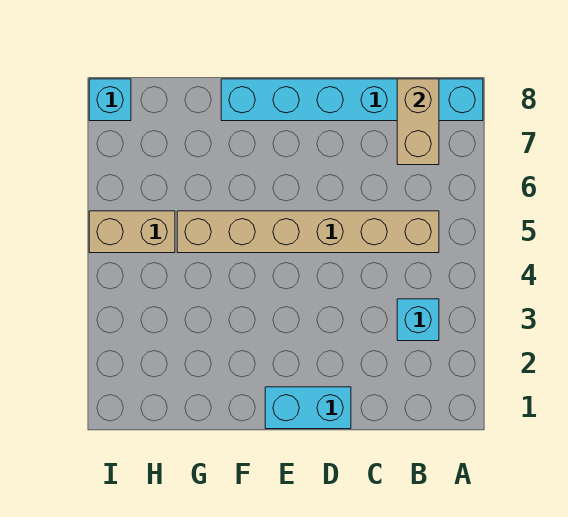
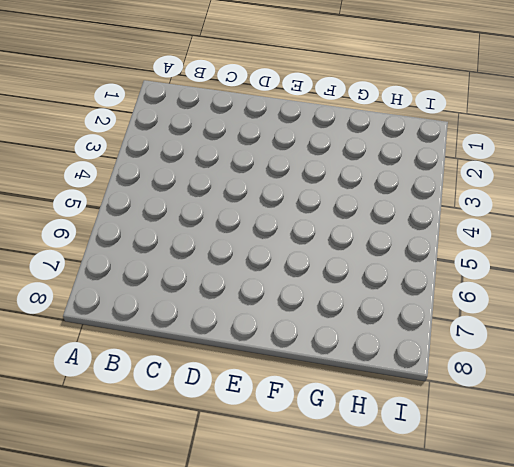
none -> cyan 1x6 brick [221,79,483,121]
none -> cyan 1x1 brick [397,299,439,341]

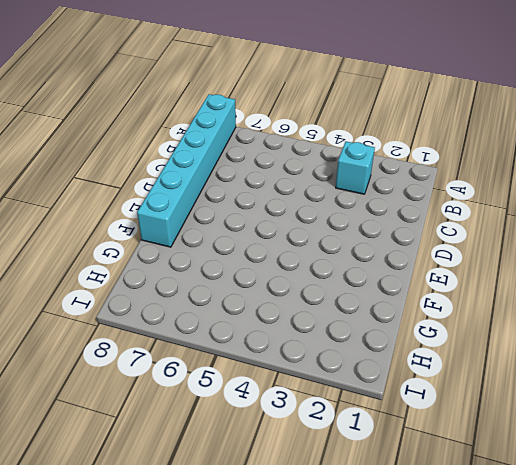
none -> tan 1x6 brick [177,211,439,253]
none -> cyan 1x2 brick [265,387,351,429]

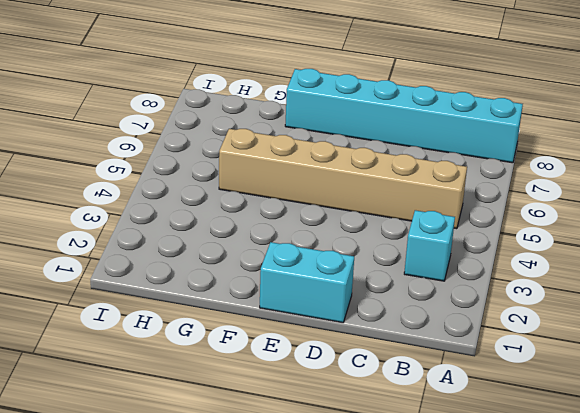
none -> tan 1x2 brick [89,211,175,253]
none -> cyan 1x1 brick [89,79,131,121]

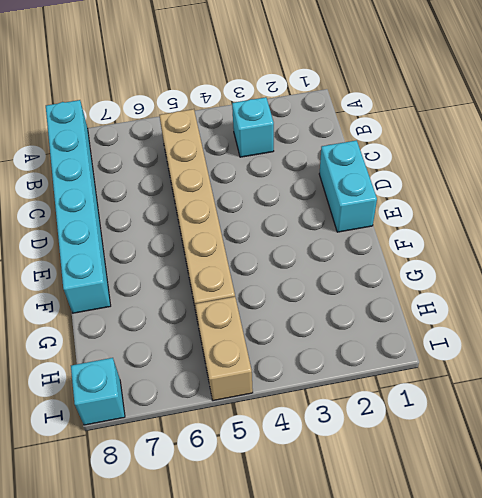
none -> tan 1x2 brick [397,79,439,165]

